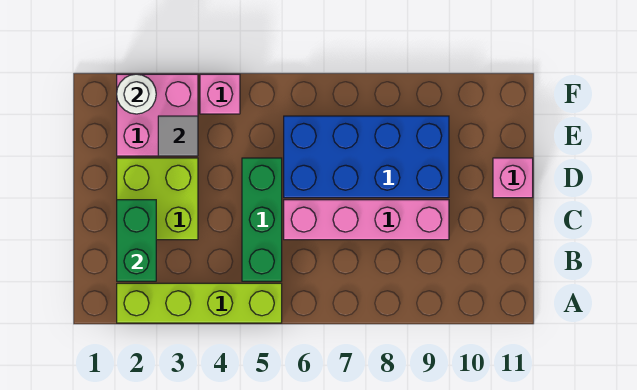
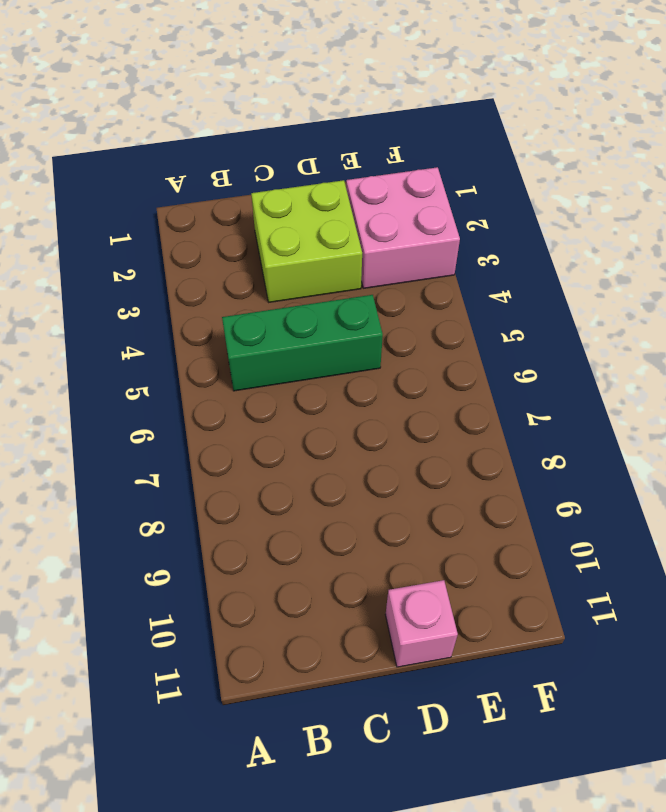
none -> lime 1x4 brick [117,283,282,323]
none -> pink 1x4 brick [284,200,449,240]

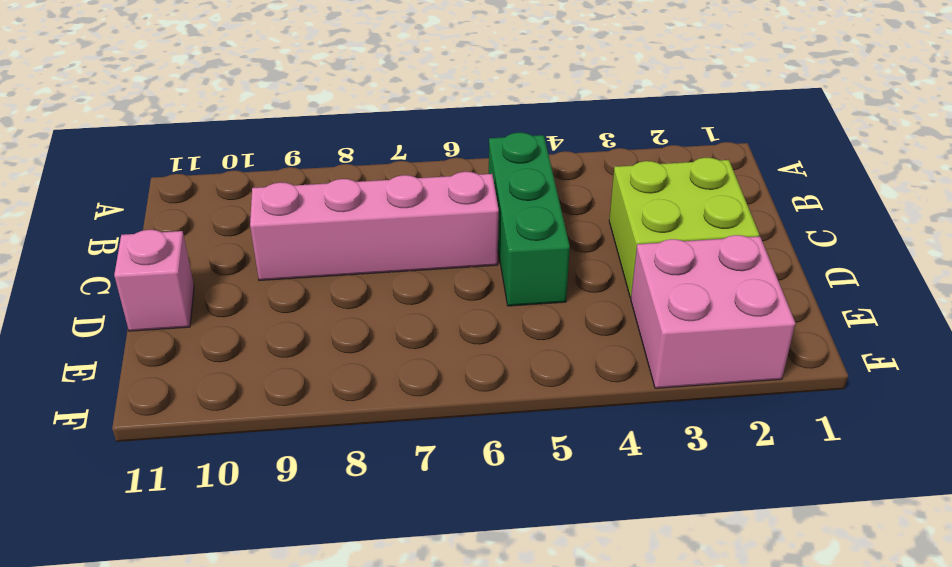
none -> lime 1x4 brick [117,283,282,323]
none -> blue 2x4 brick [284,116,449,198]

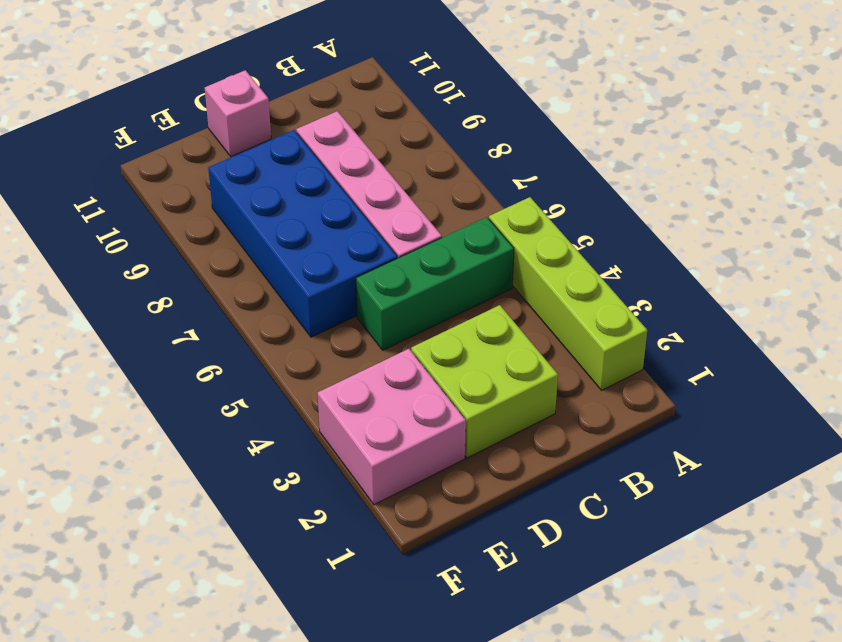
none -> pink 1x1 brick [200,74,240,114]
none -> green 1x2 brick [117,200,156,281]

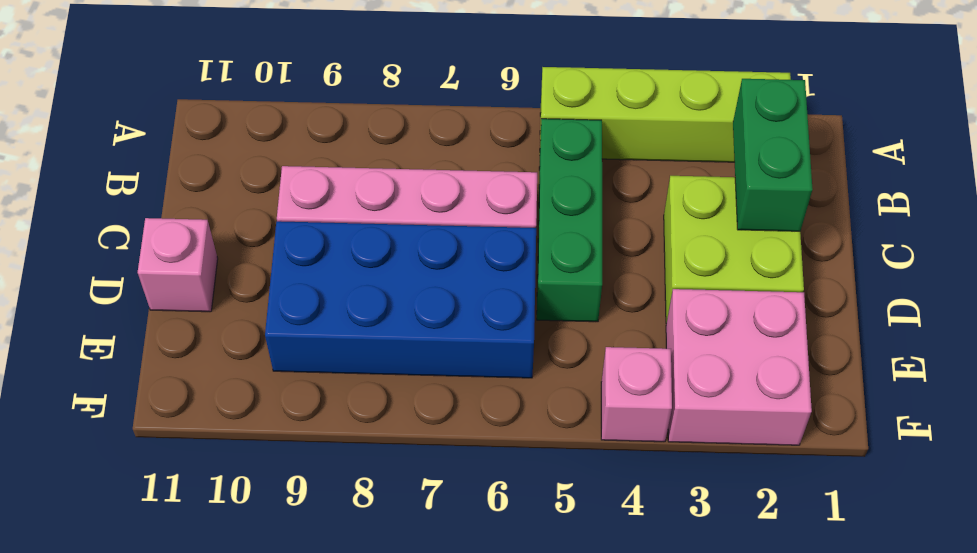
none -> grey 1x1 tile [158,116,198,156]
none -> white 1x1 round brick [117,74,156,114]

